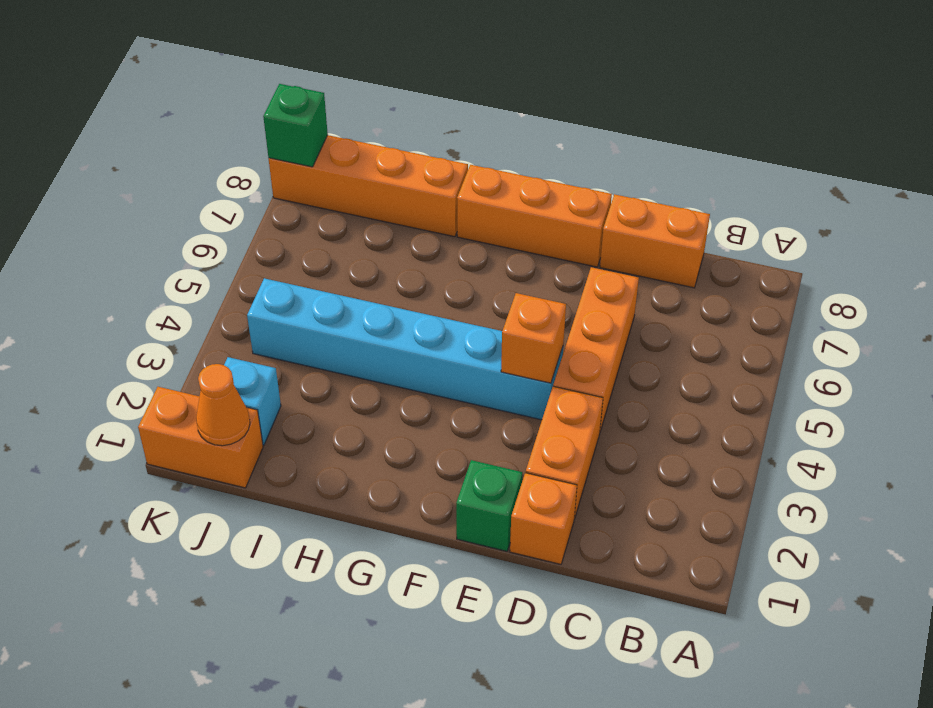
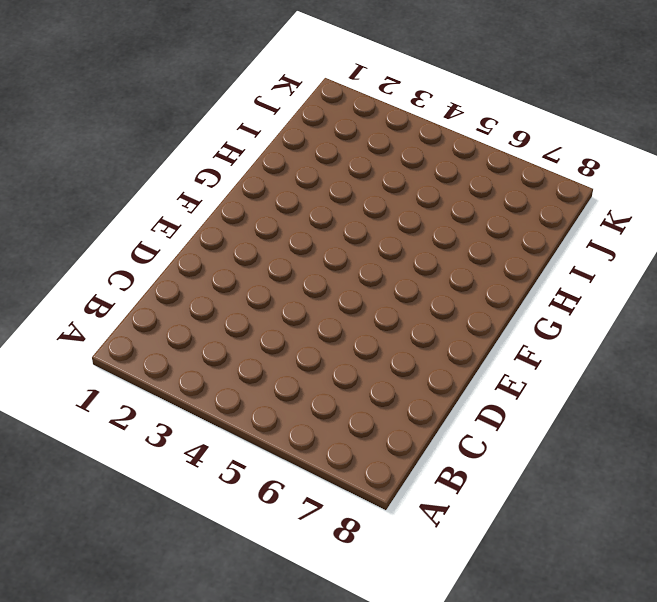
none -> orange 1x2 brick [600,194,710,288]
none -> orange 1x1 brick [510,473,577,564]
none -> orange 1x2 brick [526,386,603,519]

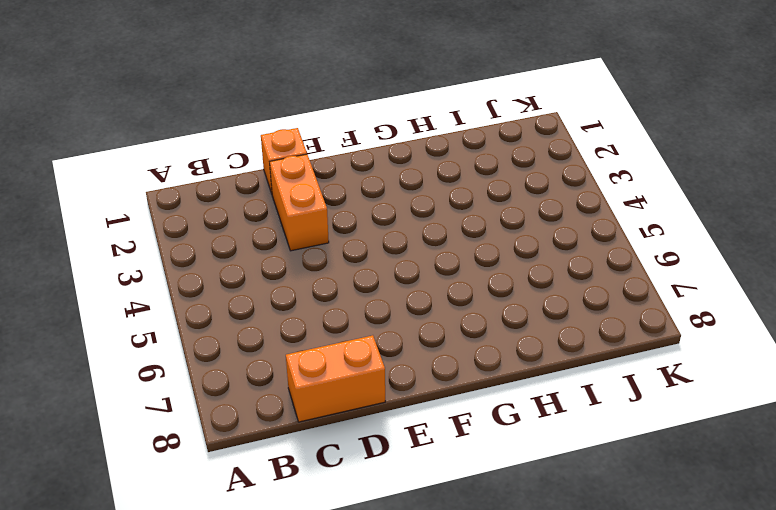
none -> orange 1x3 brick [553,267,639,431]
none -> green 1x1 brick [456,460,522,551]
none -> cyan 1x6 brick [247,278,563,420]

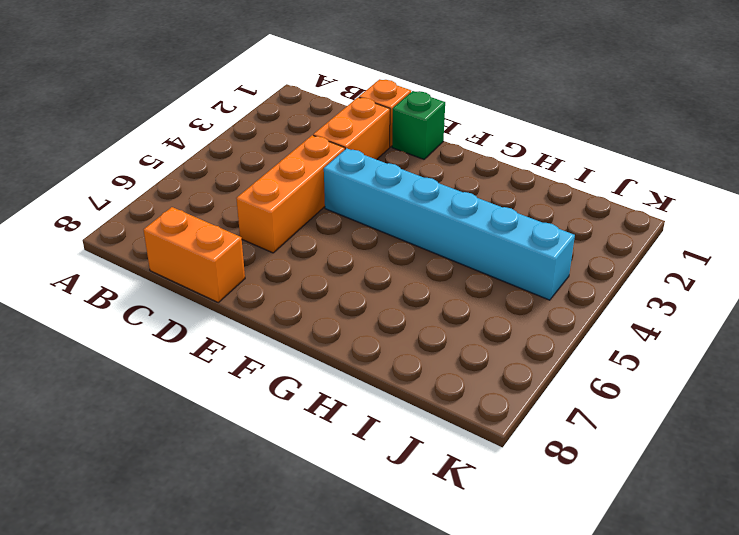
none -> orange 1x3 brick [457,165,612,267]
none -> orange 1x4 brick [269,135,468,237]
none -> orange 1x2 brick [138,387,263,488]

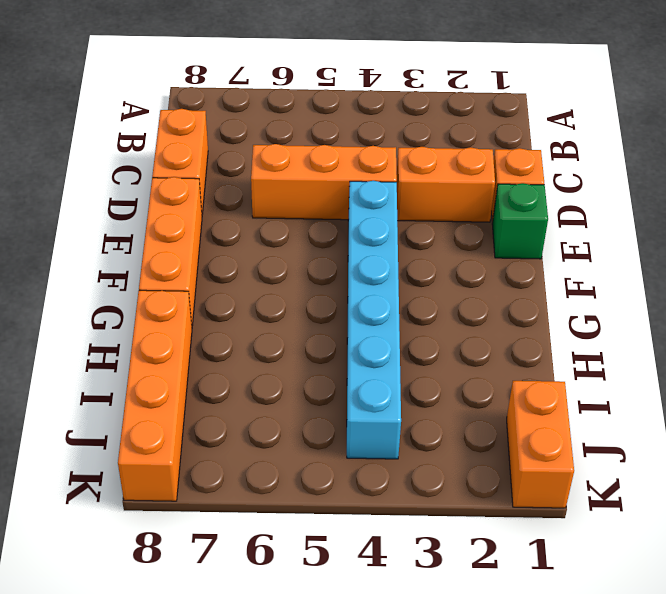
none -> cyan 1x1 brick [224,357,281,445]
none -> orange 1x1 brick [501,293,566,383]
none -> orange 1x1 cone [196,364,250,446]

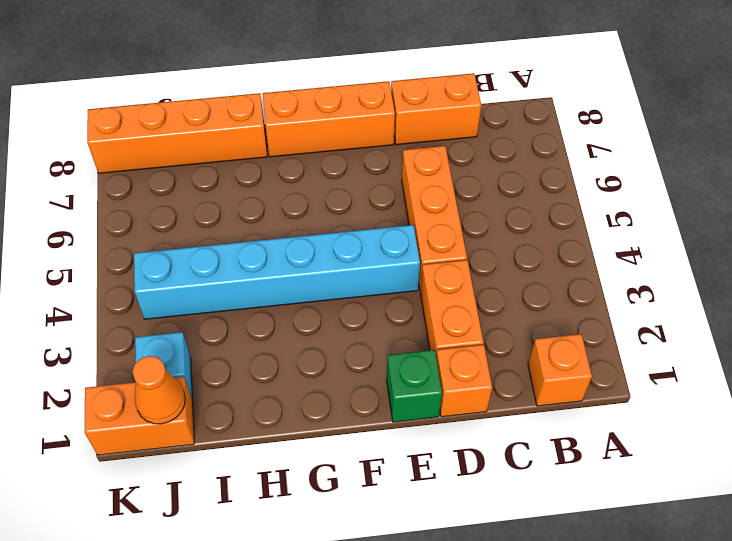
orange 1x1 brick [528,334,592,406] -> orange 1x1 brick moved to [501,293,566,383]
none -> green 1x1 brick [263,84,328,167]

